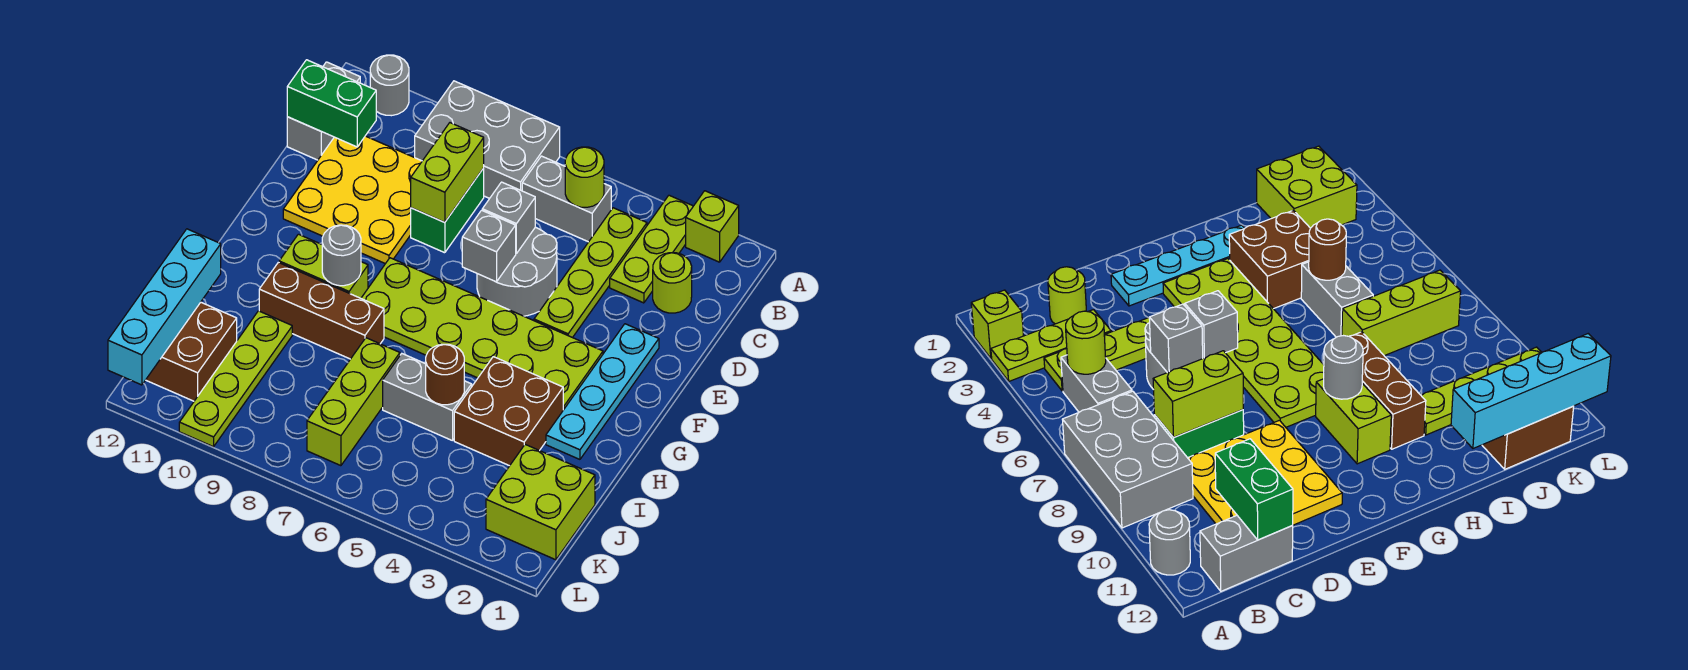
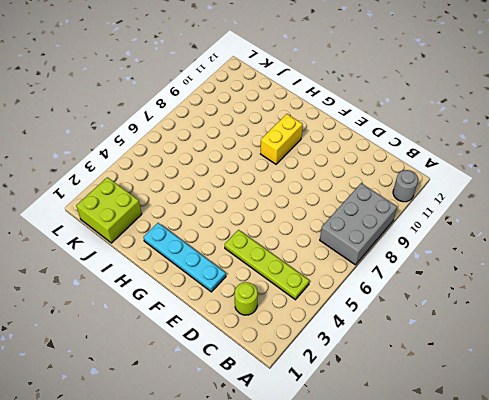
yellow 1x2 brick [261,114,303,164] -> lime 1x2 brick [279,234,368,298]
none -> lime 1x1 brick [686,191,739,262]
none -> lime 1x3 plate [610,195,693,303]
none -> grey 1x2 brick [522,156,611,242]

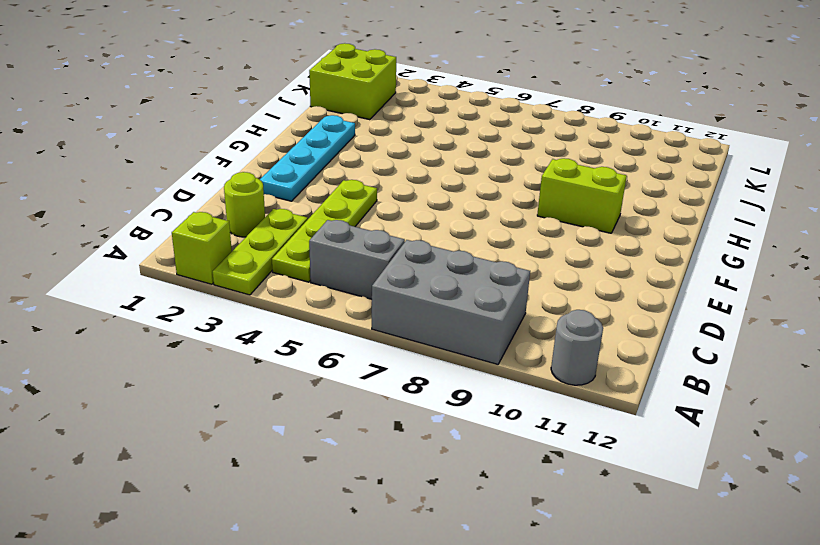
none -> grey 1x2 brick [287,62,360,160]
none -> green 1x2 brick [411,168,484,253]
none -> yellow 3x3 plate [283,136,422,264]

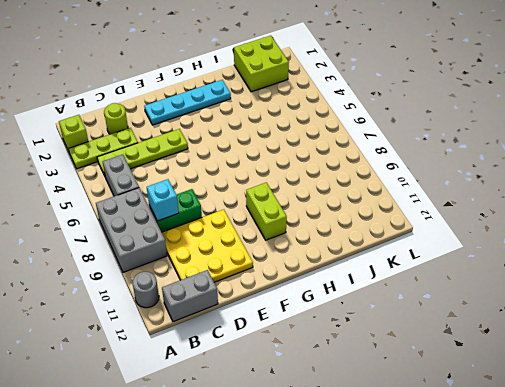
cyan 1x1 brick [147,179,179,221] -> lime 1x2 brick [411,123,484,222]
none -> grey 2x2 round brick [477,227,557,316]
none -> lime 2x6 plate [361,258,603,410]
none -> brown 2x2 brick [454,357,563,466]

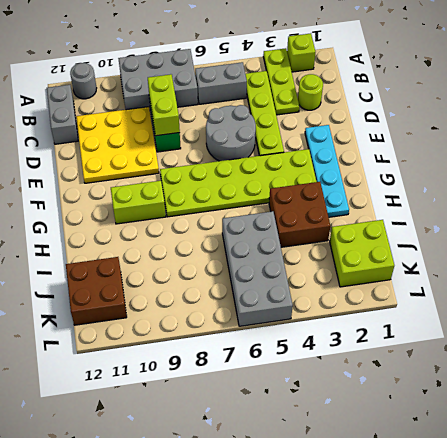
grey 2x4 brick [222,211,293,326] -> grey 1x2 brick [383,354,472,441]
none -> brown 1x3 brick [259,262,384,359]
none -> lime 1x3 brick [307,338,400,466]
none -> lime 1x4 plate [179,311,292,447]

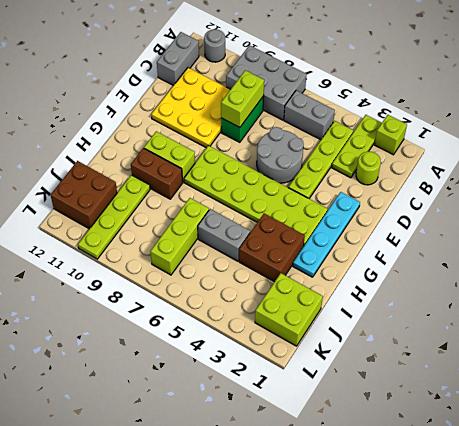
brown 1x2 brick [131,148,183,199] -> brown 1x3 brick [259,262,384,359]
none -> lime 1x1 round brick [565,147,604,207]
none -> green 1x2 brick [287,60,376,147]
none -> grey 1x1 brick [482,182,535,253]

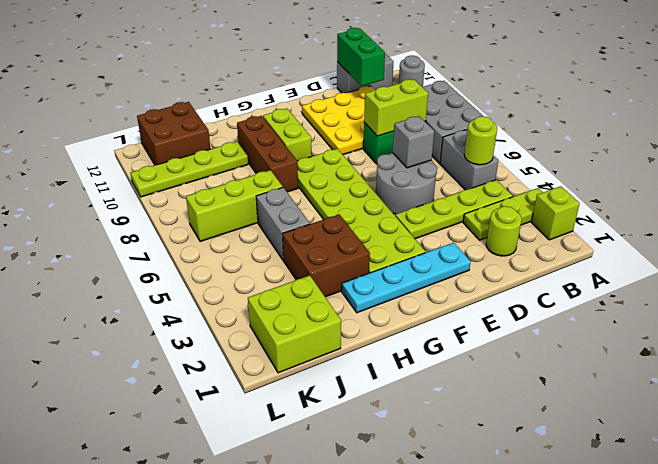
none -> grey 1x1 brick [462,210,516,282]
none -> grey 1x1 round brick [322,225,361,286]
none -> brown 1x1 round brick [426,344,464,405]

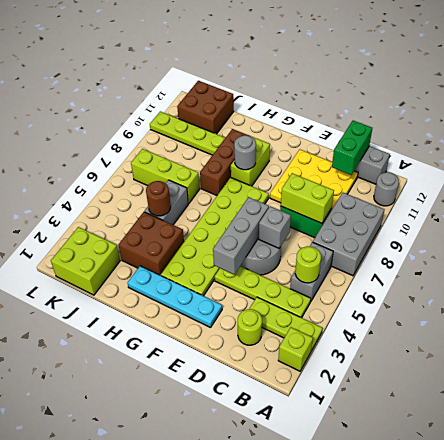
grey 1x3 brick [213,197,269,274] -> grey 1x1 brick [462,210,516,282]
none -> cyan 1x4 brick [108,229,221,385]

